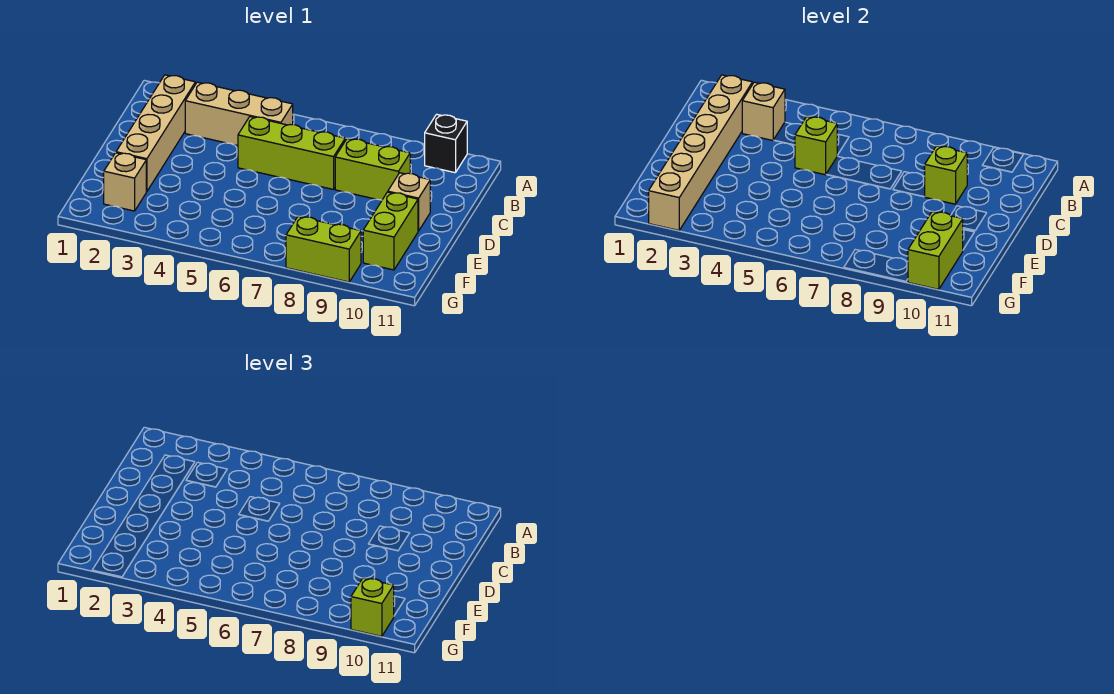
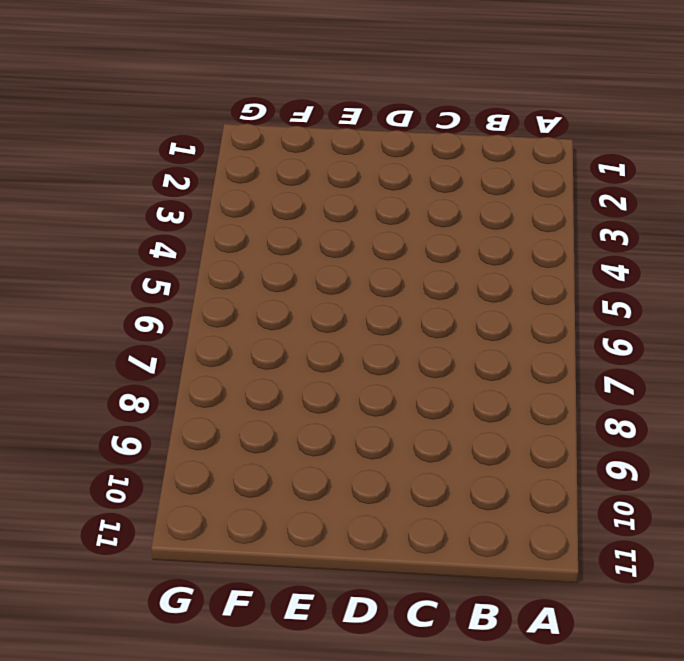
none -> black 1x1 brick [425,114,467,173]
none -> tan 1x4 brick [116,75,195,192]
none -> tan 1x3 brick [185,82,293,146]

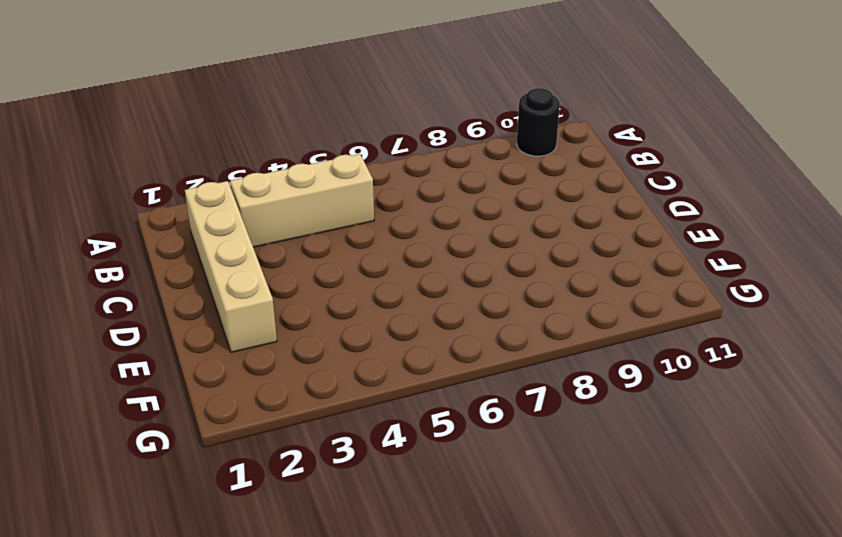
black 1x1 round brick [517,88,560,156] -> black 1x1 brick [425,114,467,173]
none -> lime 1x3 brick [238,117,345,189]
none -> lime 1x2 brick [335,139,410,200]
none -> tan 1x1 brick [388,173,430,231]

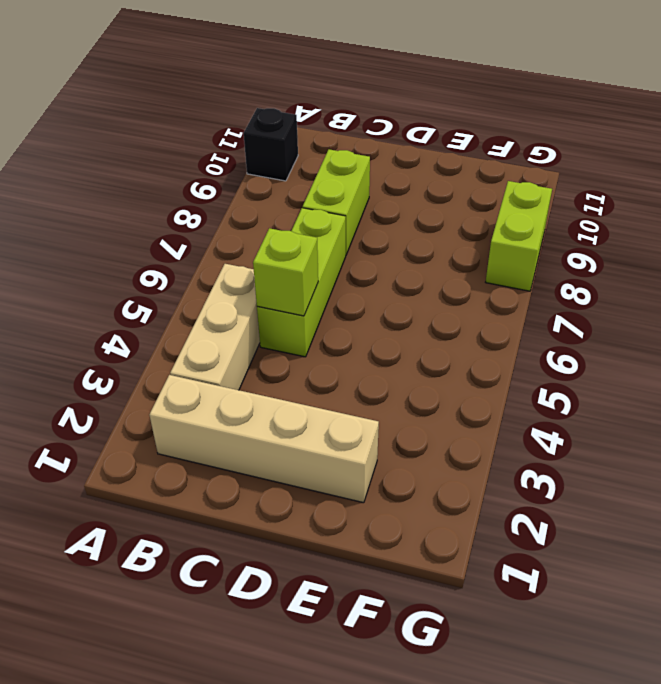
none -> tan 1x1 brick [388,173,430,231]
none -> lime 1x2 brick [363,192,418,270]
none -> tan 1x1 brick [104,153,146,211]

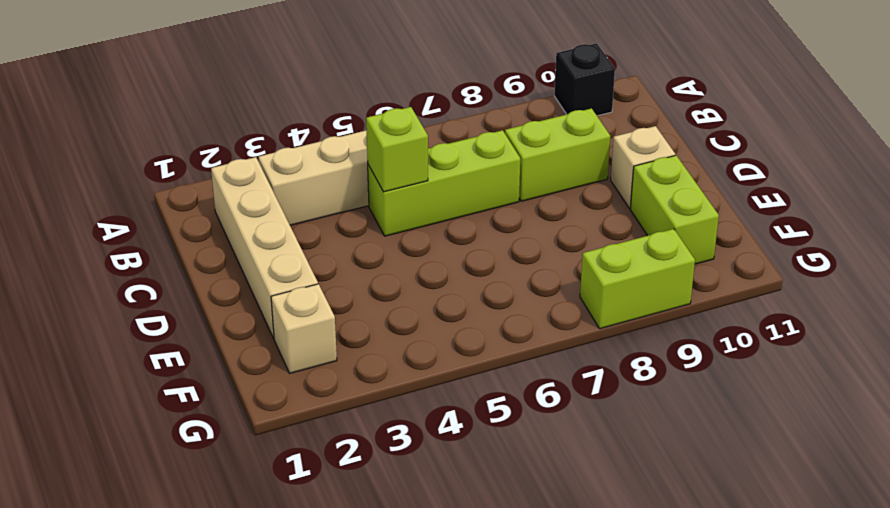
none -> tan 1x6 brick [649,75,752,230]
none -> tan 1x1 brick [742,82,785,141]
none -> lime 1x1 brick [925,146,967,204]

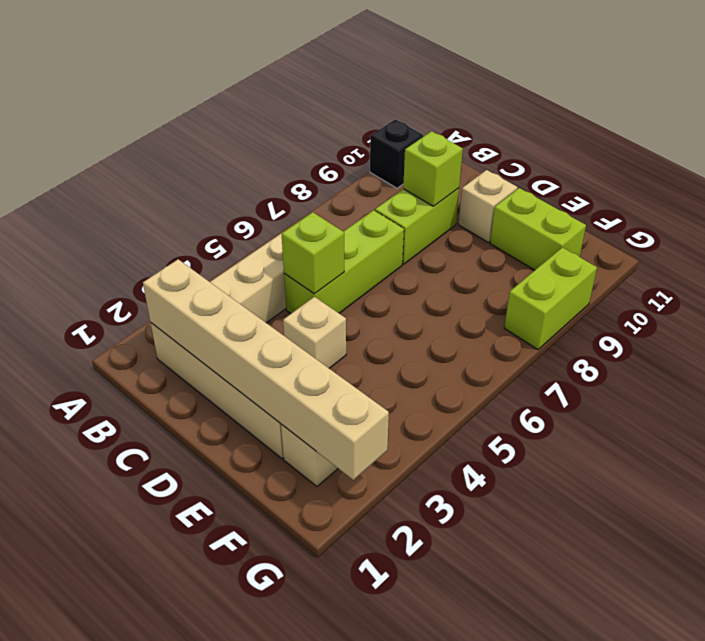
tan 1x1 brick [283,297,346,368] -> tan 1x1 brick moved to [742,82,785,141]
none -> lime 1x2 brick [908,212,963,289]
none -> lime 1x1 brick [351,578,394,636]

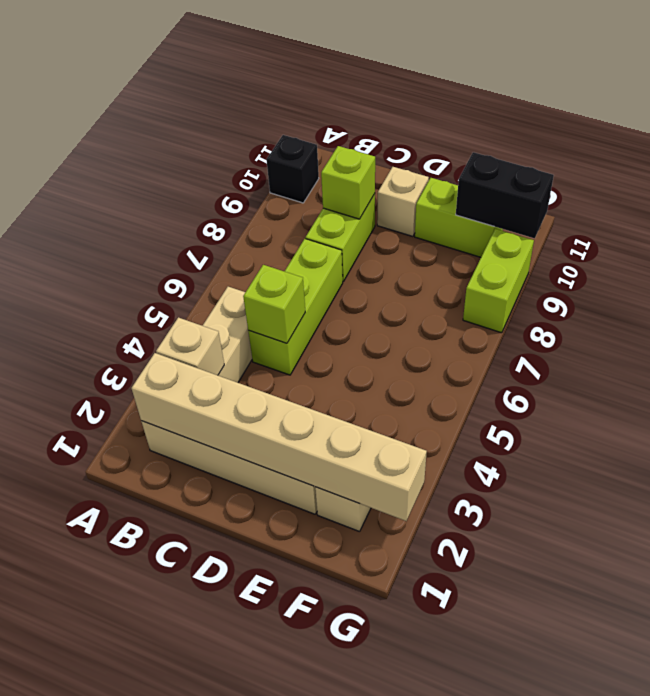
black 1x2 brick [456,152,554,238] -> lime 1x2 brick [908,212,963,289]
none -> lime 1x1 brick [351,578,394,636]

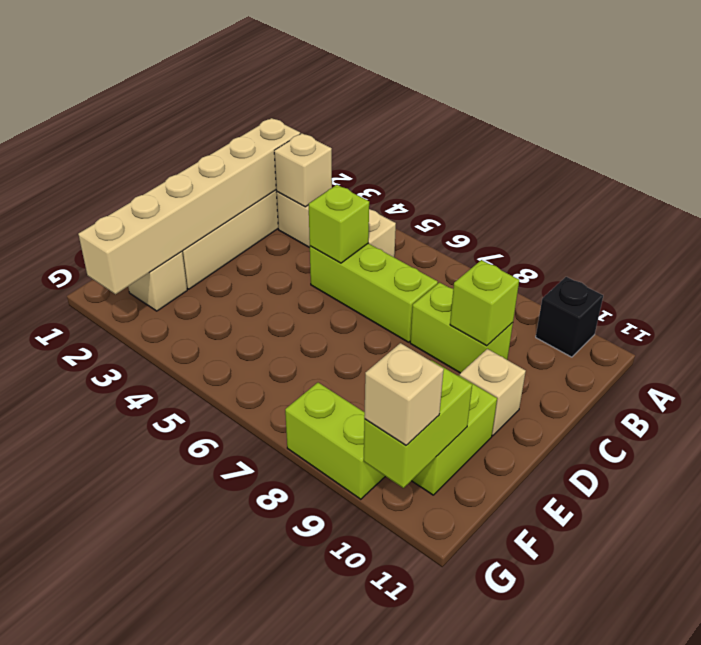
tan 1x1 brick [364,343,444,445] -> lime 1x1 brick [351,578,394,636]

